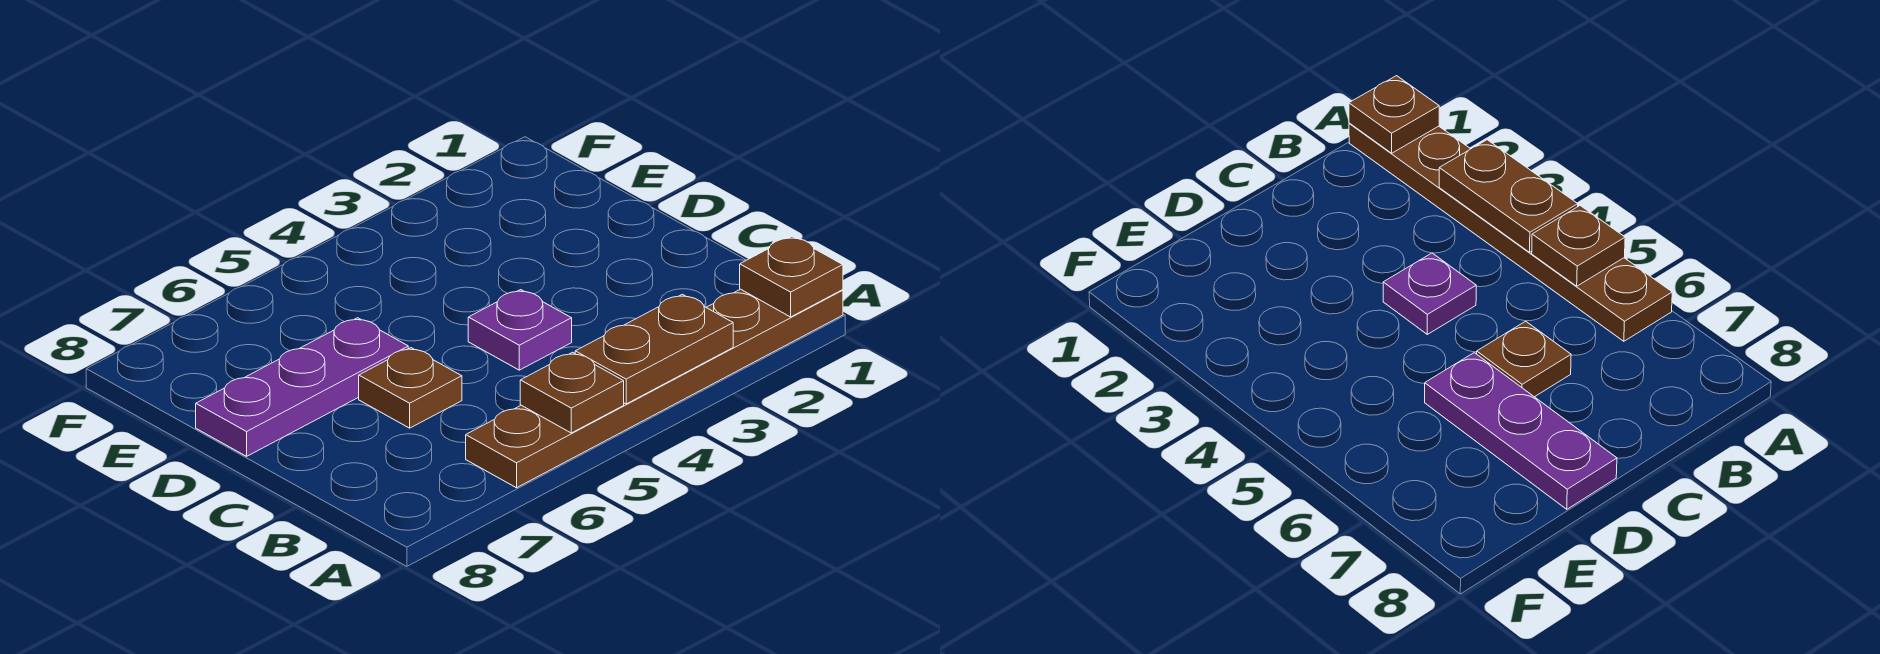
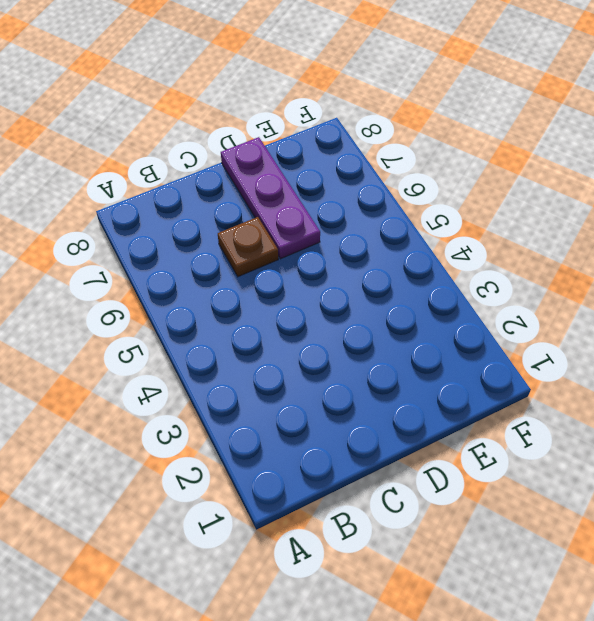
none -> brown 1x6 plate [466,289,843,488]
none -> purple 1x1 plate [468,290,572,370]

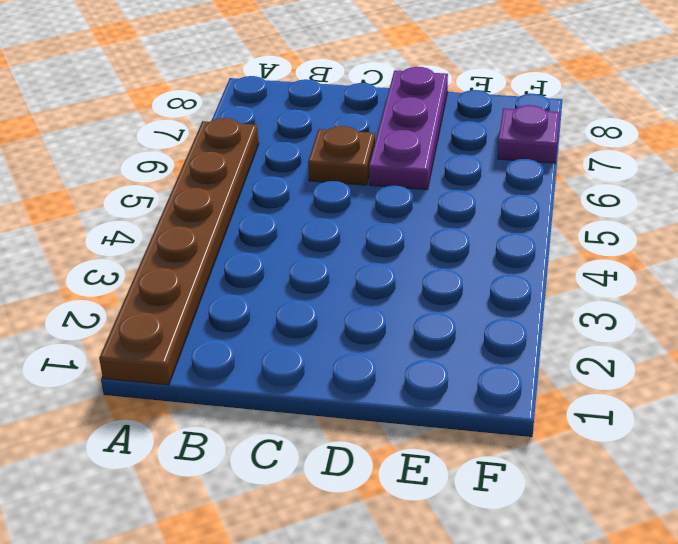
purple 1x1 plate [498,105,560,163] -> purple 1x1 plate moved to [468,290,572,370]
none -> brown 1x1 plate [740,237,843,317]
none -> brown 1x2 plate [575,294,733,404]

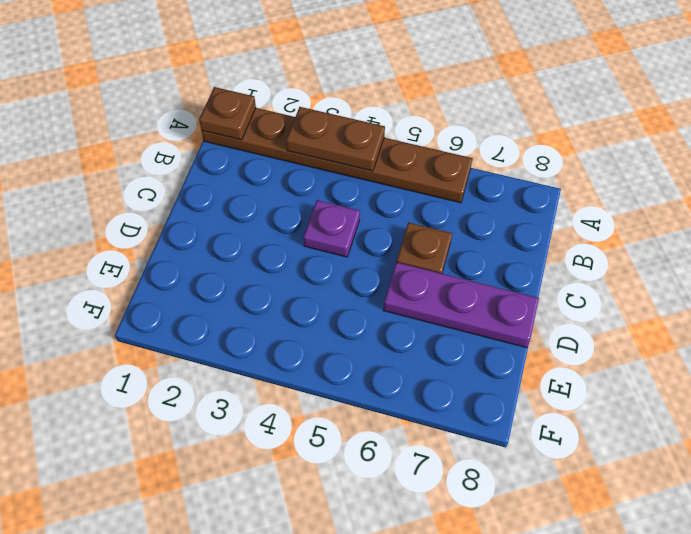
none -> brown 1x1 plate [520,352,624,433]

